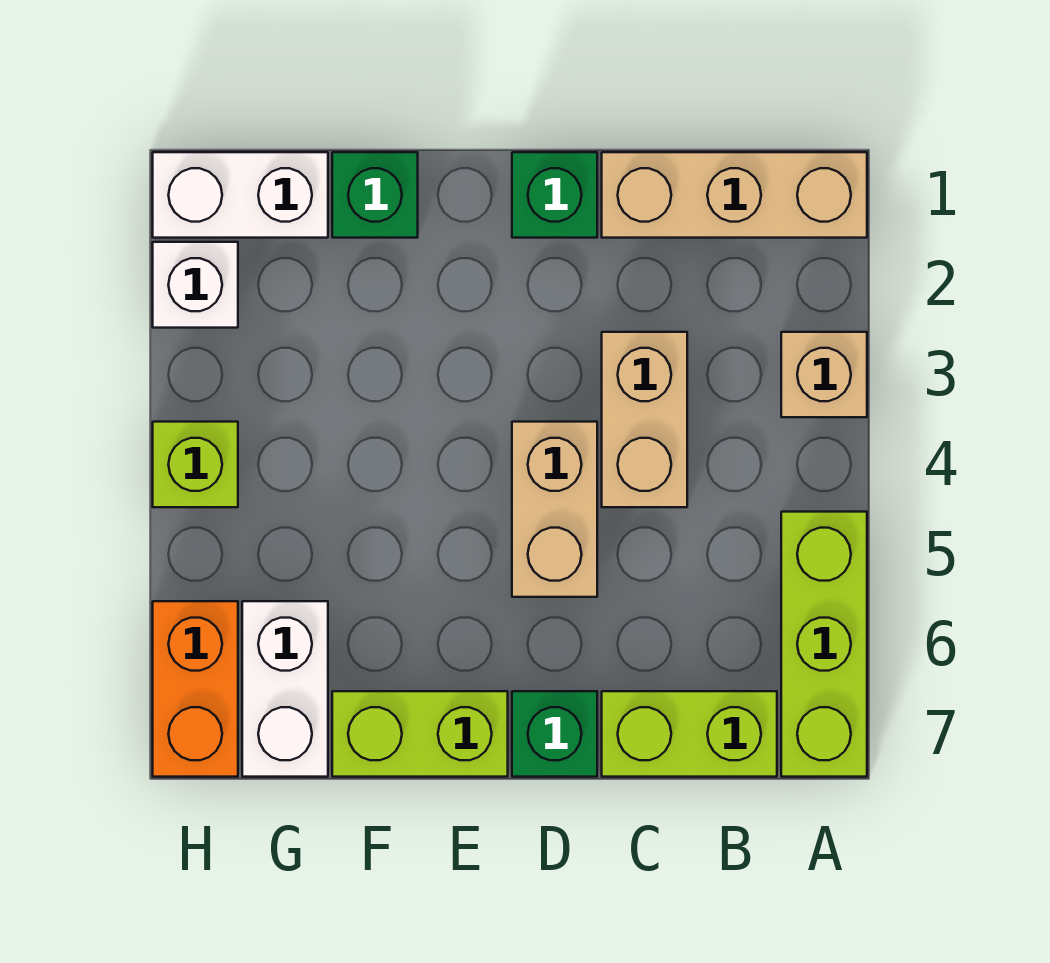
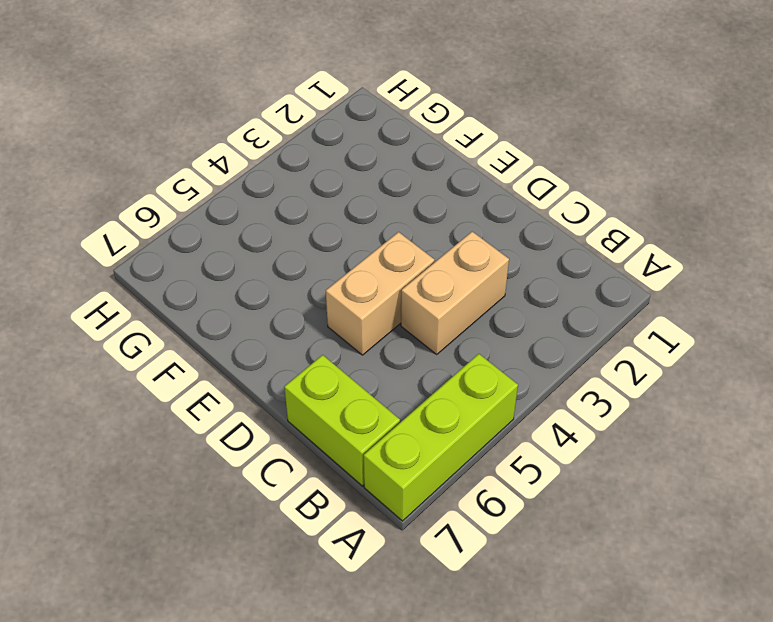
none -> tan 1x3 brick [602,152,867,238]
none -> tan 1x1 brick [781,332,867,417]
none -> green 1x1 brick [512,152,597,238]

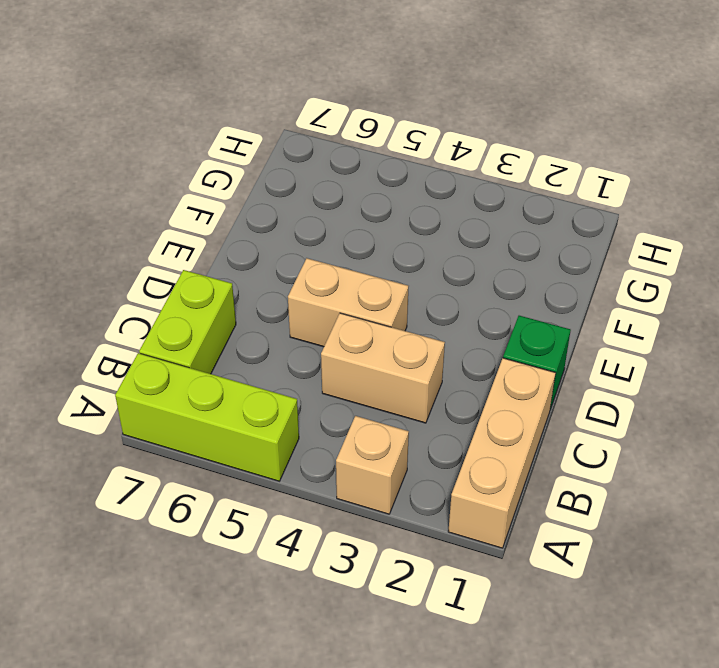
none -> green 1x1 brick [512,691,597,777]
none -> lime 1x2 brick [332,691,508,777]
none -> green 1x1 brick [332,152,418,238]

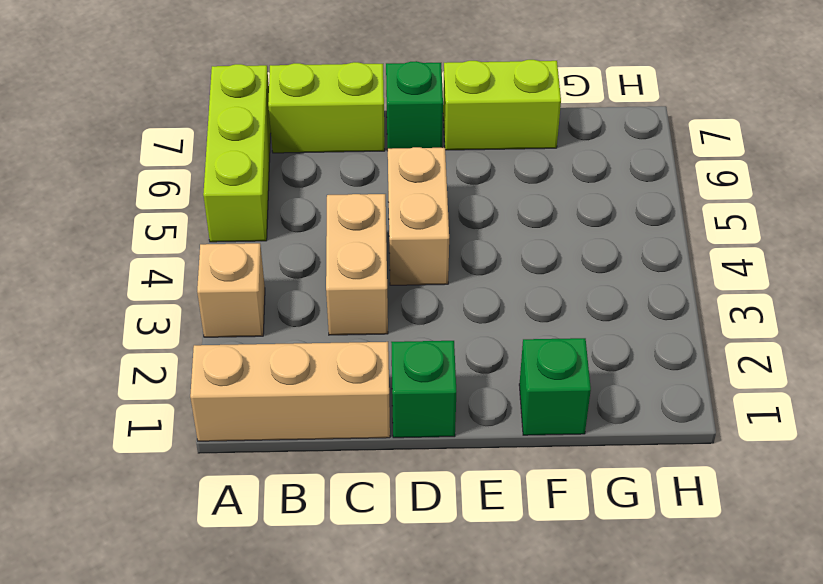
none -> white 1x2 brick [153,152,328,238]
none -> white 1x2 brick [242,601,328,777]
none -> white 1x1 brick [153,242,238,328]

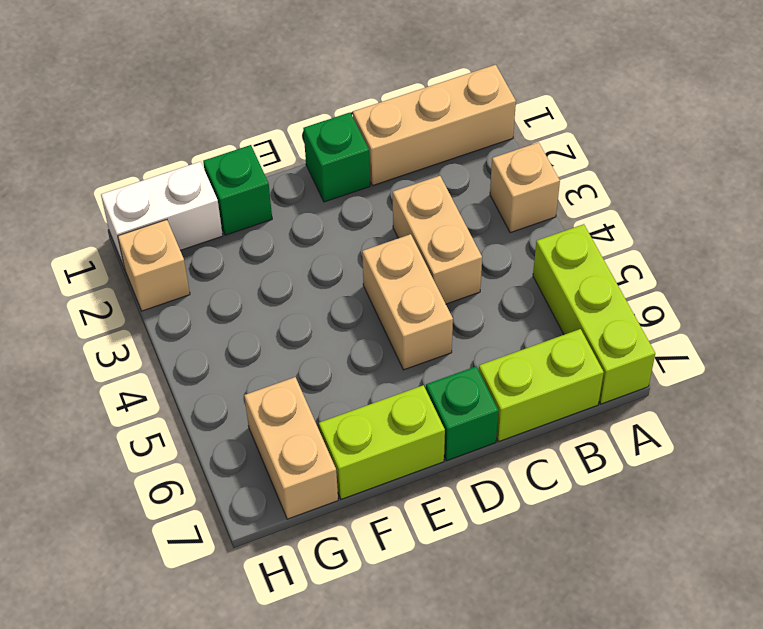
tan 1x2 brick [244,377,338,519] -> white 1x2 brick [242,601,328,777]
tan 1x1 brick [118,220,190,311] -> white 1x1 brick [153,242,238,328]
none -> lime 1x1 brick [153,422,238,507]
none -> orange 1x2 brick [153,601,238,777]

